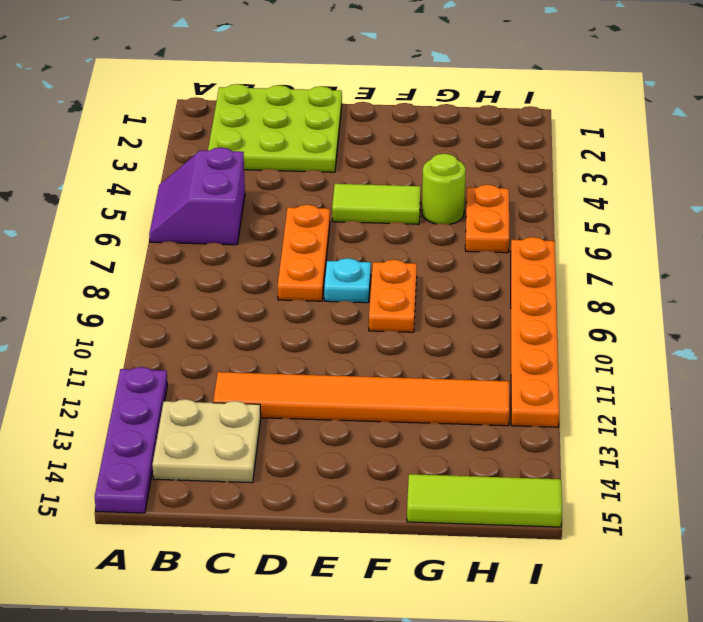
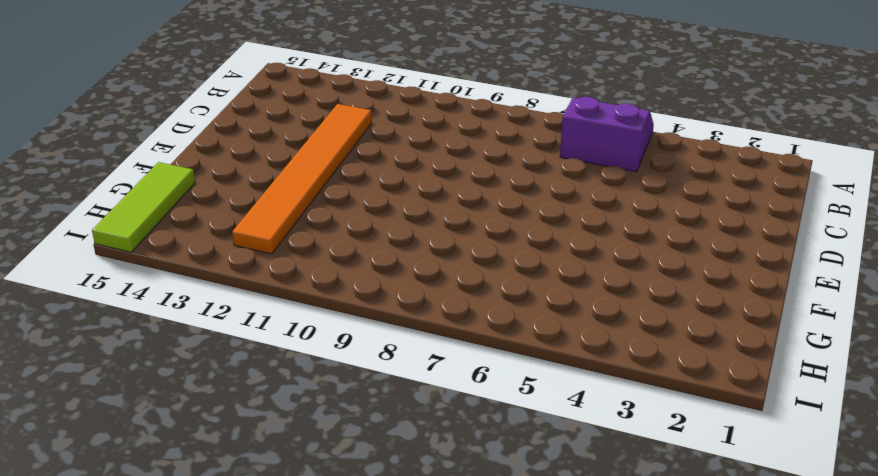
none -> purple 1x4 plate [95,367,167,513]
none -> lime 3x3 plate [208,84,342,172]
none -> tan 2x2 plate [152,399,261,483]

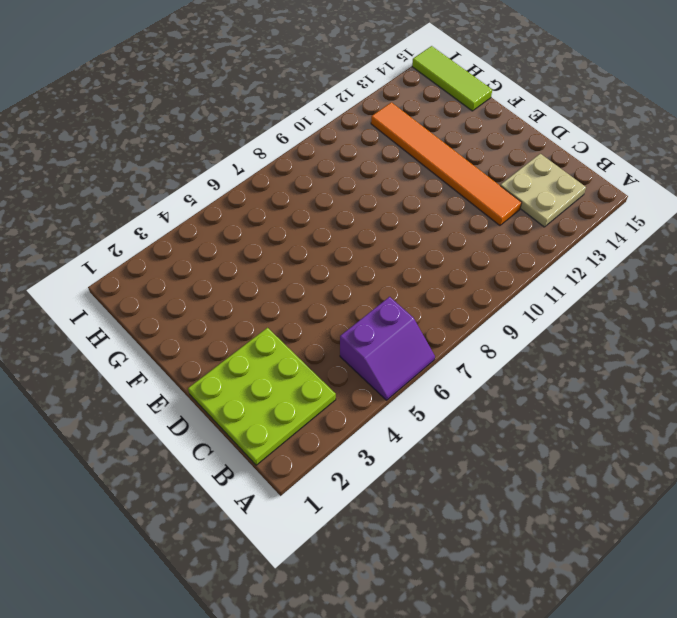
none -> purple 1x4 plate [95,367,167,513]
none -> orange 1x3 plate [278,205,330,301]
none -> lime 1x2 tile [332,184,421,224]

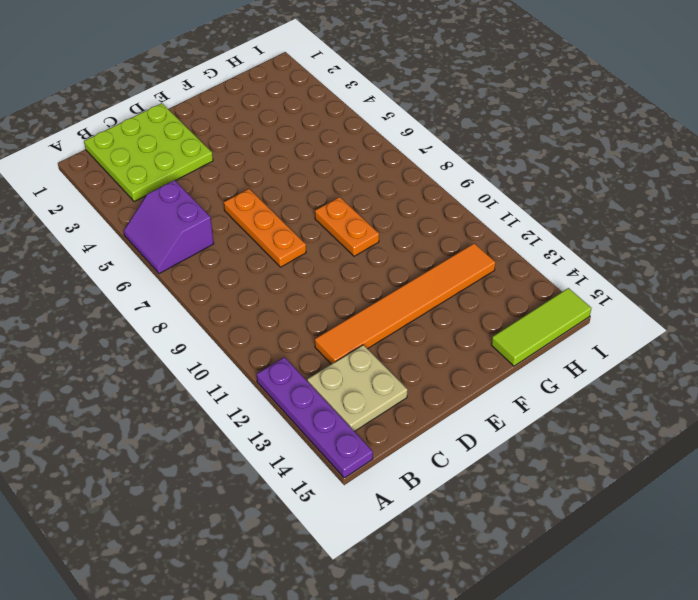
none -> lime 1x2 tile [332,184,421,224]
none -> cyan 1x1 plate [324,258,371,303]
none -> lime 1x1 round brick [422,154,466,224]

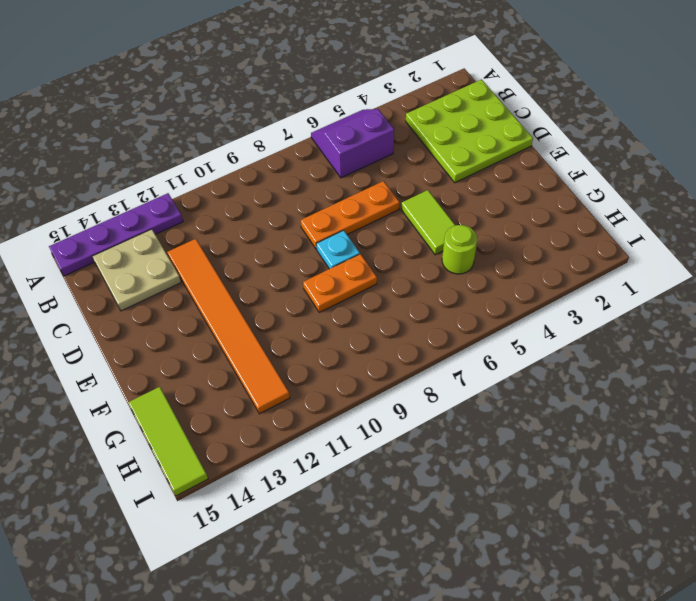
none -> orange 1x2 plate [465,185,509,253]
none -> orange 1x6 plate [511,237,559,427]

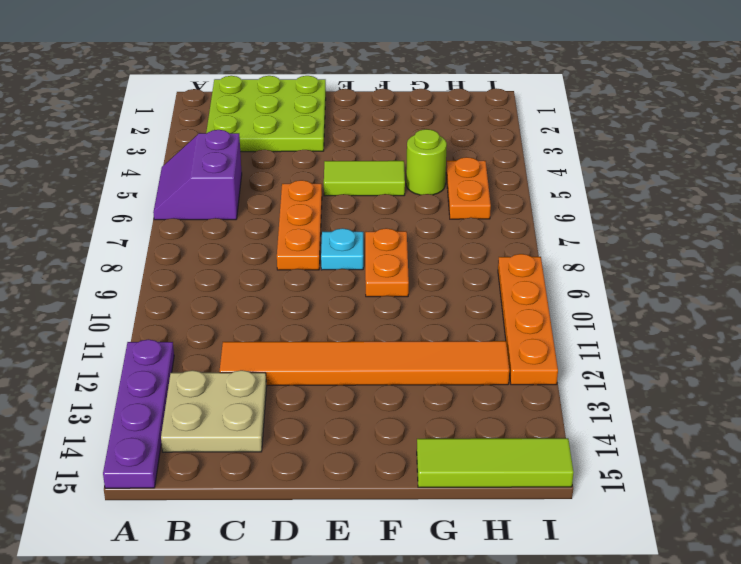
orange 1x4 plate [498,254,558,385] -> orange 1x6 plate [511,237,559,427]

